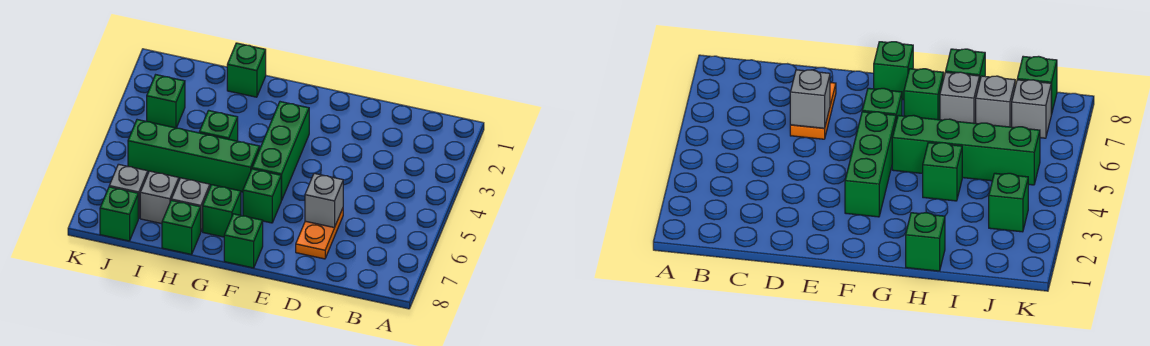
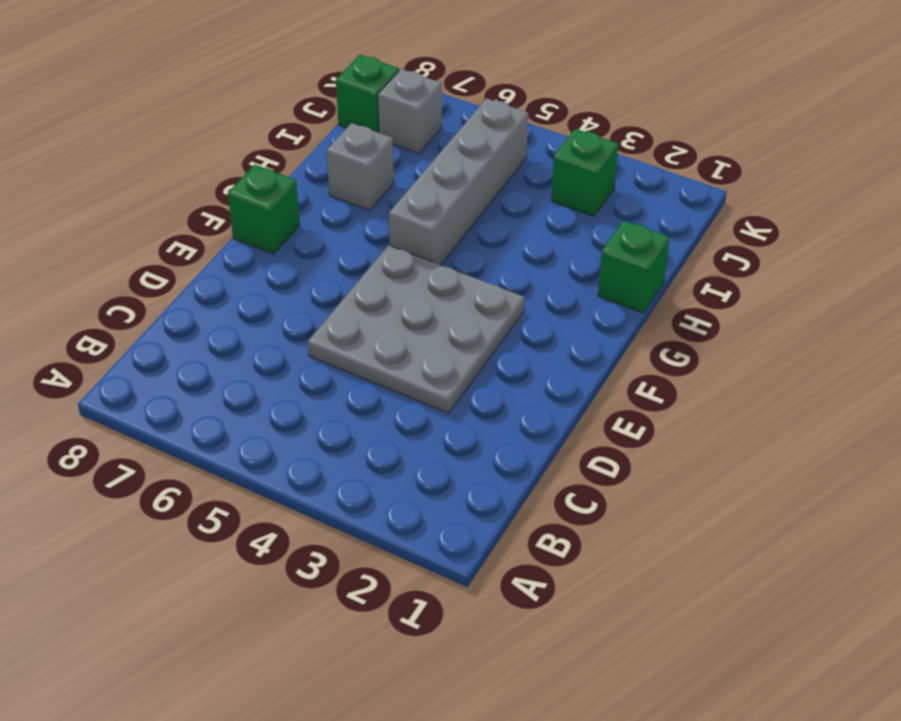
grey 3x3 plate [308,245,525,413] -> green 1x3 brick [252,102,309,200]
grey 1x4 brick [389,98,528,265] -> green 1x4 brick [128,120,260,192]
none -> orange 1x2 plate [296,208,343,259]
none -> green 1x1 brick [243,169,281,223]
none -> green 1x1 brick [203,185,241,237]

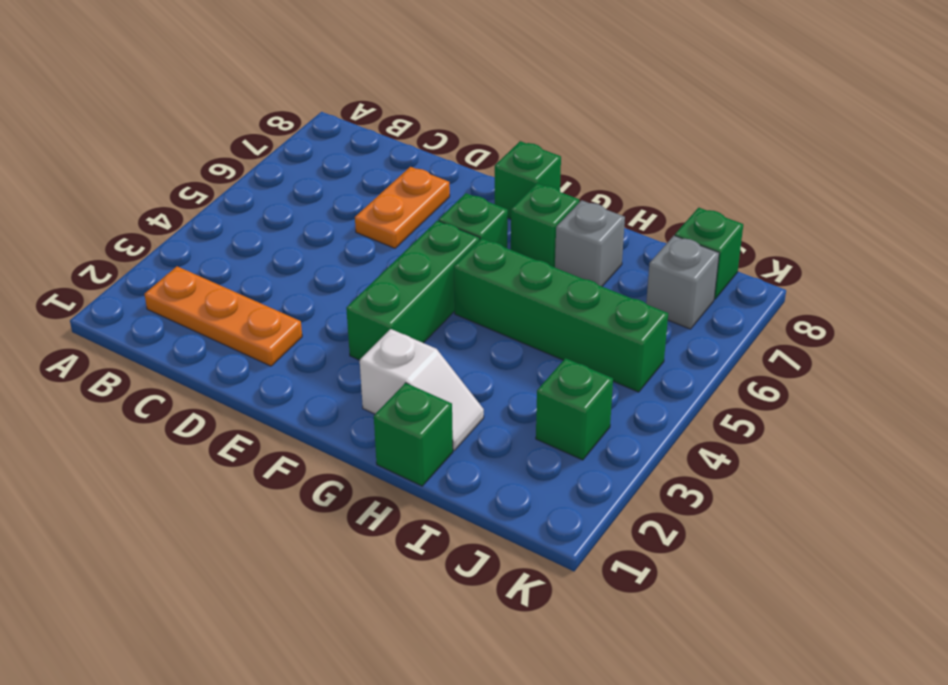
orange 1x3 plate [145,266,302,366] -> none
white 1x2 slope [360,329,484,450] -> none
none -> green 1x1 brick [199,110,238,141]
none -> green 1x1 brick [162,200,201,255]
none -> grey 1x1 brick [140,171,179,224]

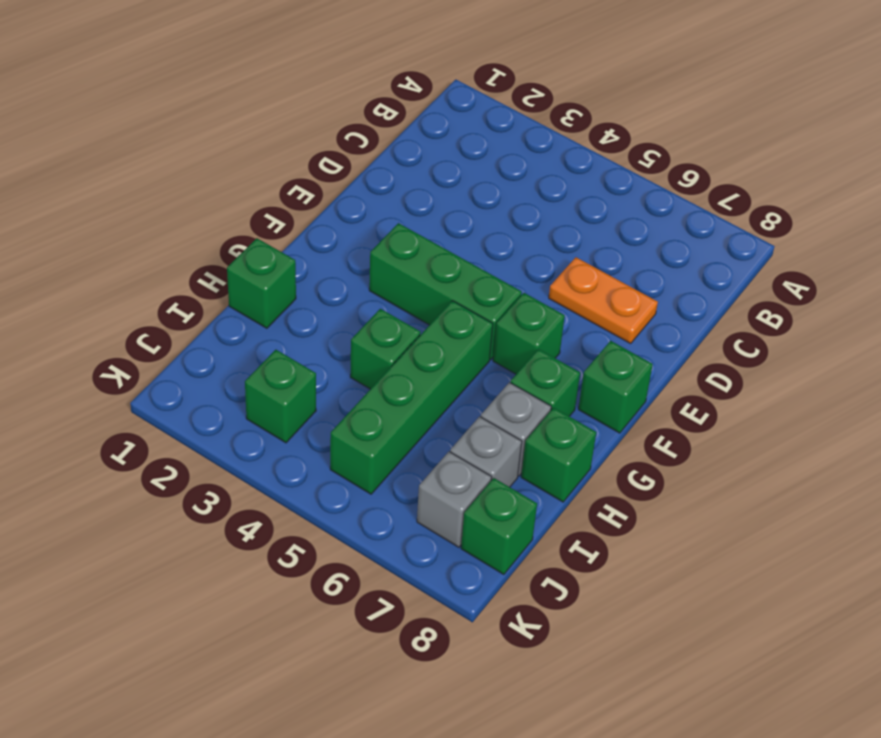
none -> grey 1x1 brick [305,173,343,228]

